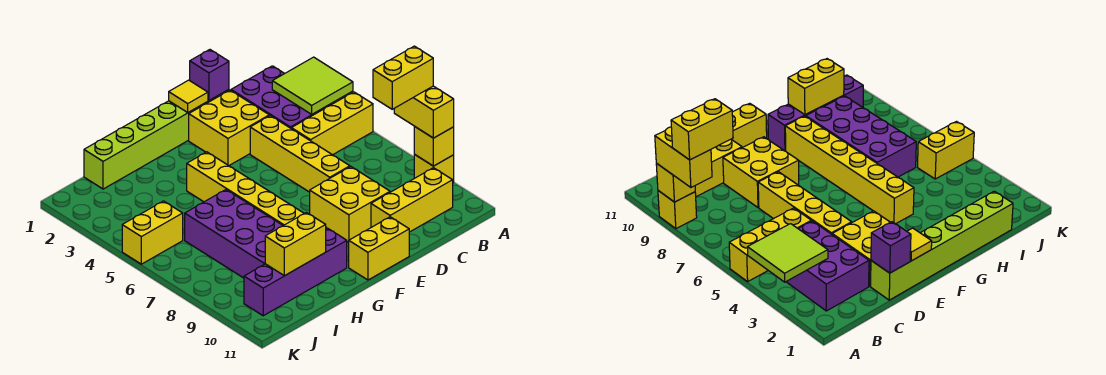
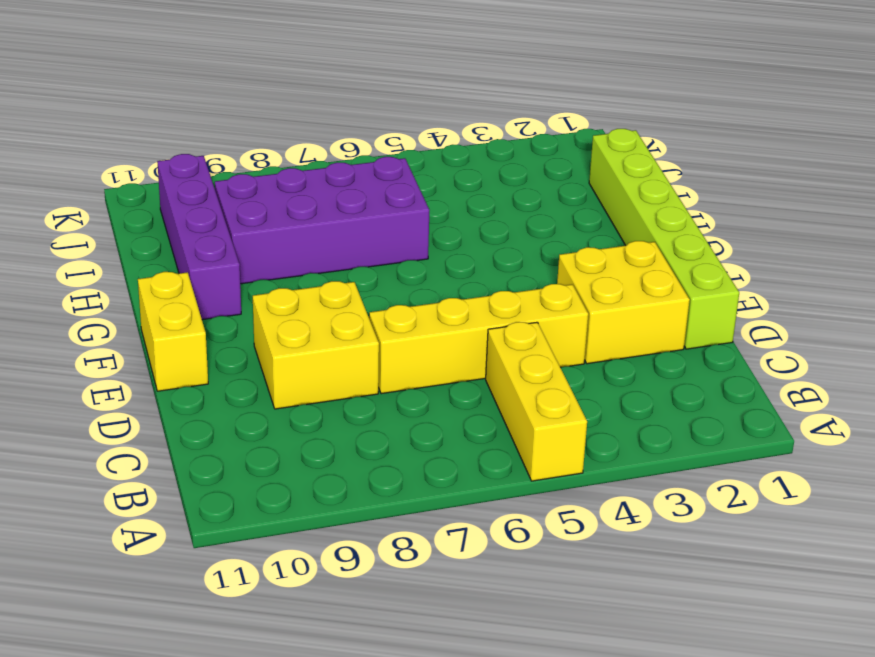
none -> yellow 1x1 brick [414,155,454,183]
none -> purple 2x3 brick [231,66,332,128]
none -> yellow 1x3 brick [371,168,453,232]

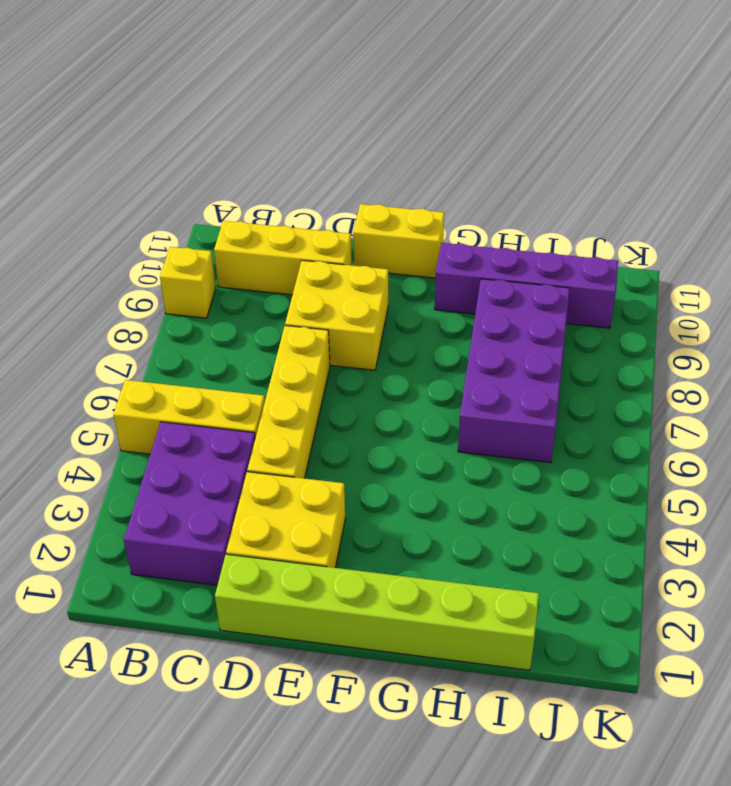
none -> yellow 1x6 brick [187,152,327,229]
none -> yellow 1x2 brick [122,201,183,264]
none -> lime 2x2 tile [272,57,353,115]

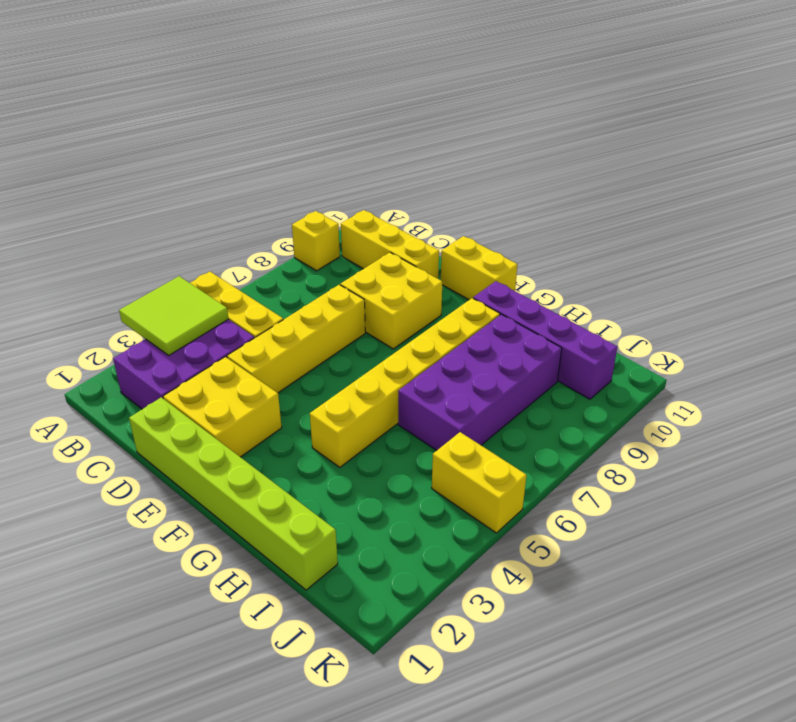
none -> yellow 1x1 brick [414,127,454,166]
none -> purple 1x1 brick [190,50,229,100]
none -> yellow 1x1 tile [169,80,208,112]

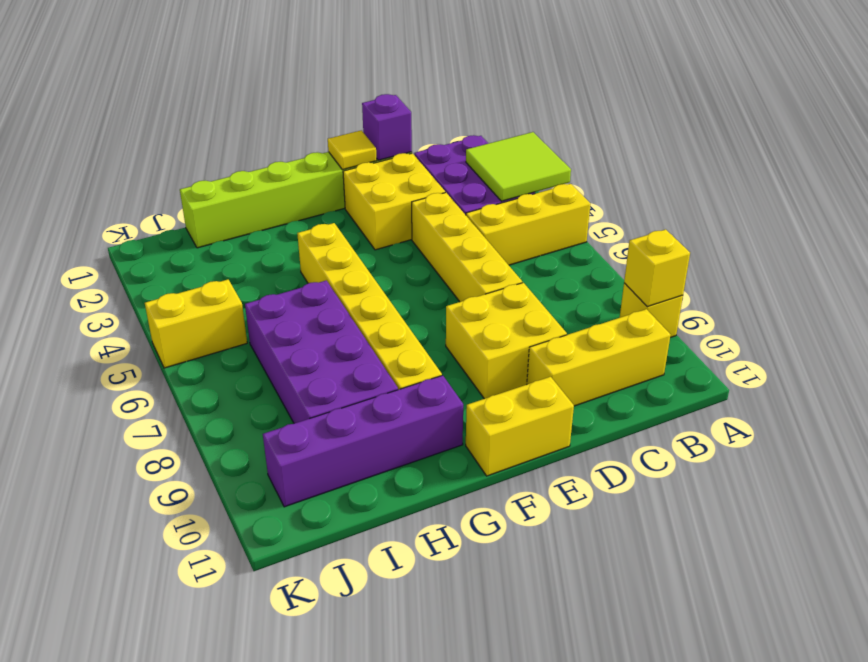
none -> yellow 1x2 brick [265,213,326,276]
none -> yellow 1x2 brick [394,86,454,138]
none -> yellow 1x2 brick [373,46,433,109]

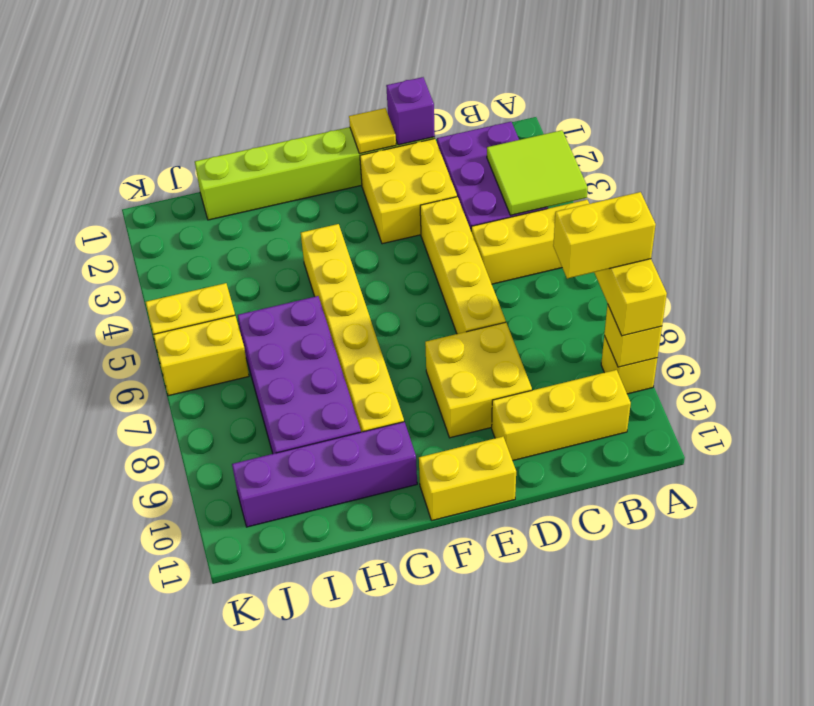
yellow 1x2 brick [153,315,249,396] -> yellow 1x2 brick moved to [265,213,326,276]

